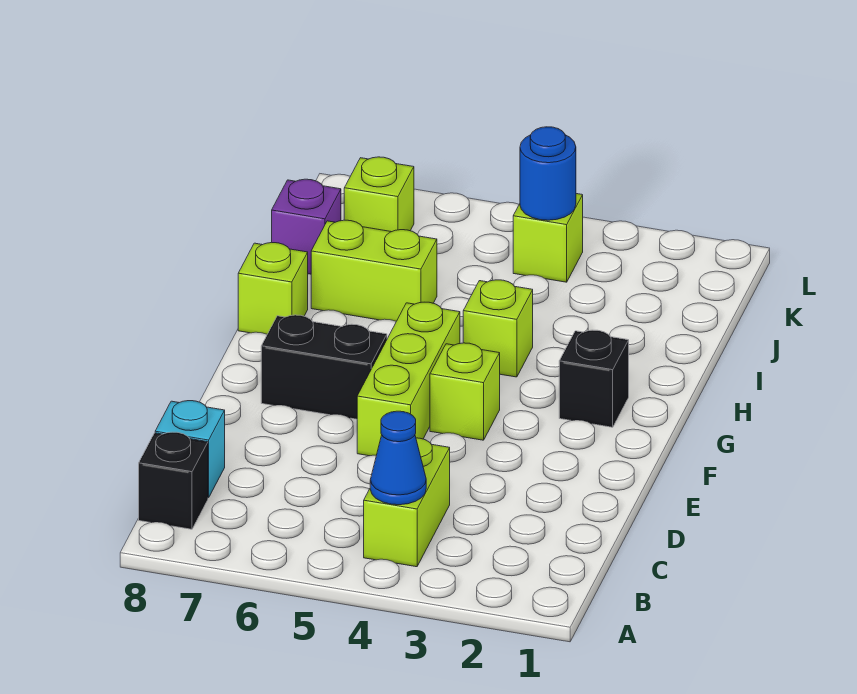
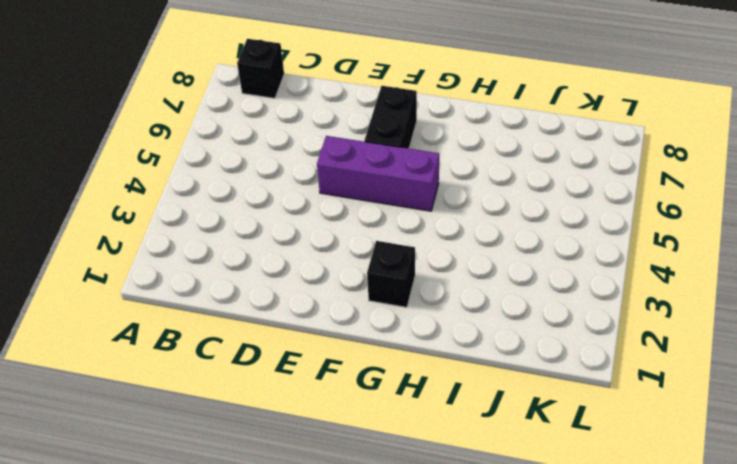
purple 1x3 brick [317,136,439,211] -> lime 1x3 brick [357,302,460,456]
none -> lime 1x2 brick [364,438,450,567]
none -> cyan 1x1 brick [155,401,225,498]
none -> lime 1x1 brick [430,343,500,440]

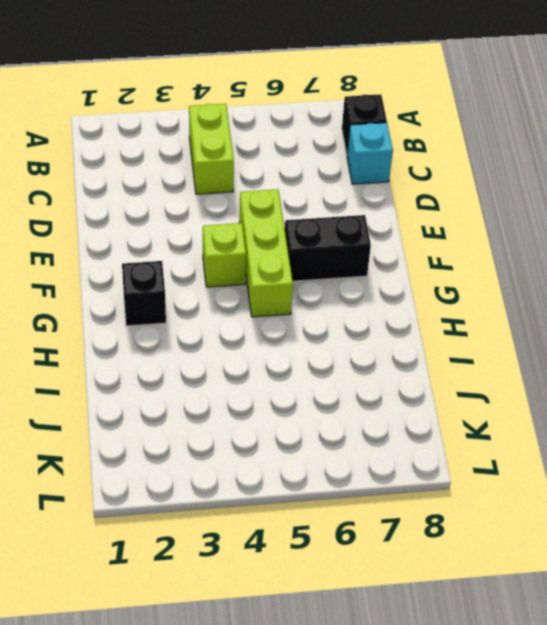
none -> lime 1x1 brick [463,280,533,377]
none -> lime 1x1 brick [238,243,308,334]
none -> lime 1x2 brick [311,220,437,321]

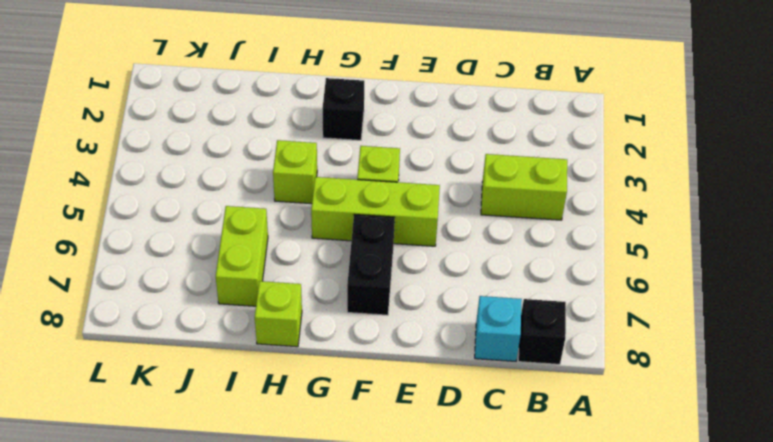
none -> purple 1x1 brick [272,179,341,274]
none -> lime 1x1 brick [513,194,583,282]
none -> lime 1x1 brick [344,157,414,232]

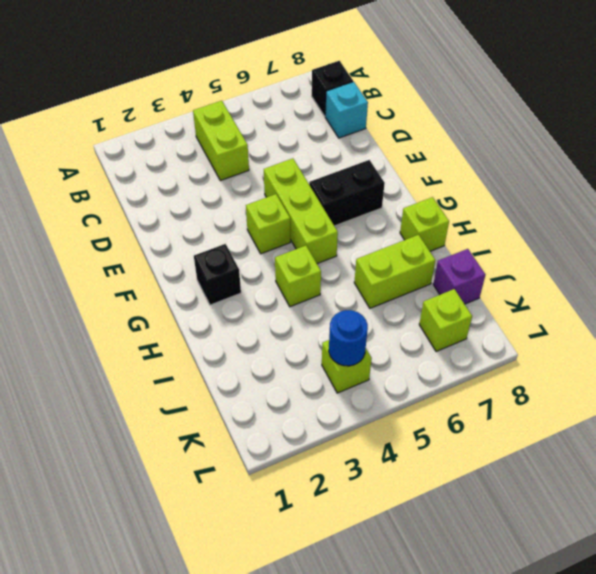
none -> blue 1x1 cone [370,411,426,505]

